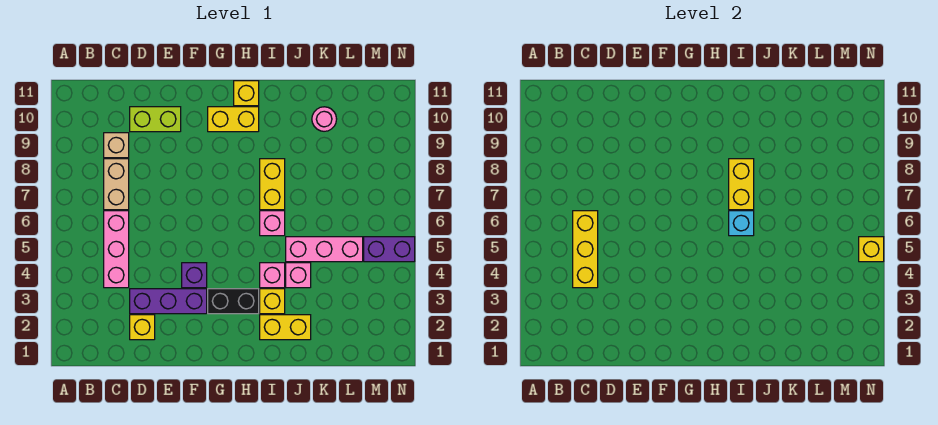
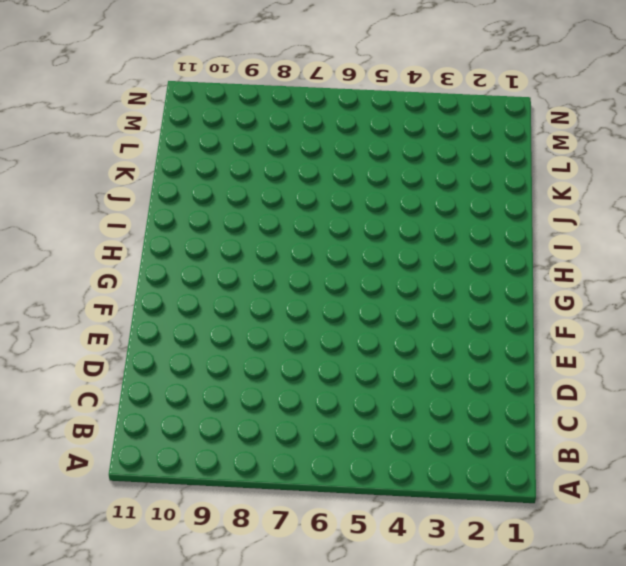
none -> pink 1x3 brick [104,211,129,288]
none -> tan 1x2 brick [104,159,129,210]
none -> tan 1x1 brick [104,133,129,158]

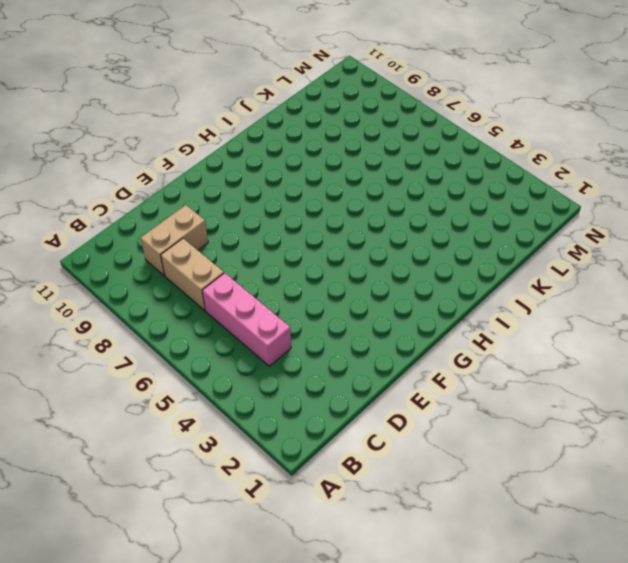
tan 1x2 brick [141,205,208,276] -> tan 1x1 brick [104,133,129,158]
none -> yellow 1x1 brick [130,315,155,340]
none -> purple 1x3 brick [130,289,207,314]
none -> lime 1x2 brick [130,107,181,132]

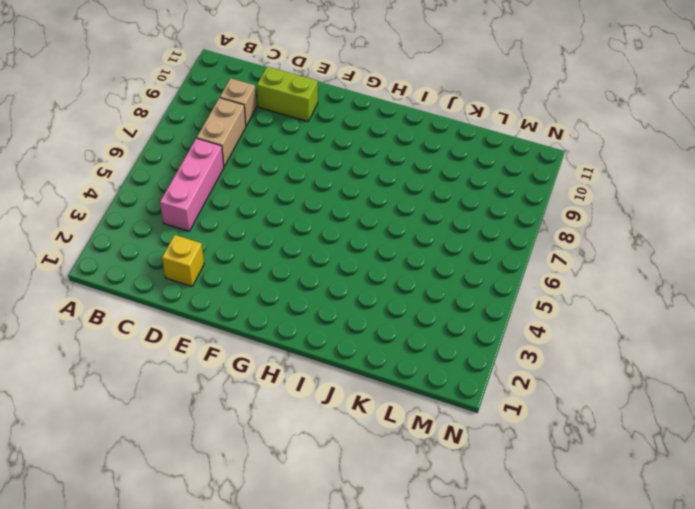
none -> purple 1x3 brick [130,289,207,314]
none -> purple 1x1 brick [182,263,207,288]
none -> black 1x2 brick [208,289,259,314]

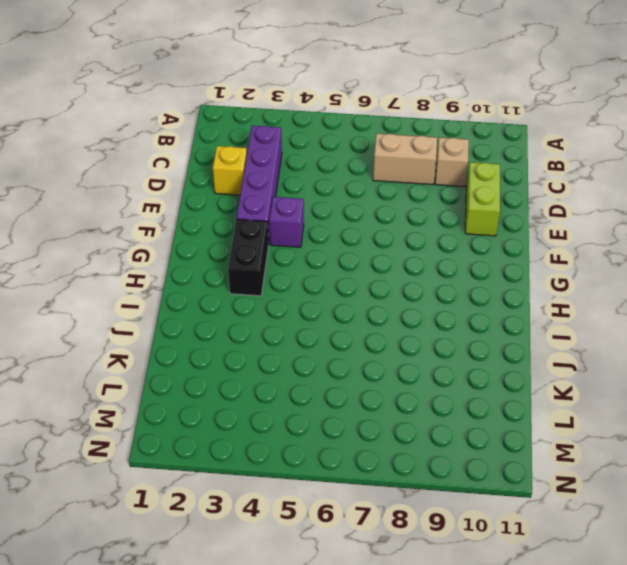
purple 1x4 brick [236,126,282,245] -> purple 1x3 brick [130,289,207,314]
none -> pink 1x3 brick [104,211,129,288]
none -> yellow 1x2 brick [208,107,259,132]
none -> yellow 1x1 brick [234,81,259,106]

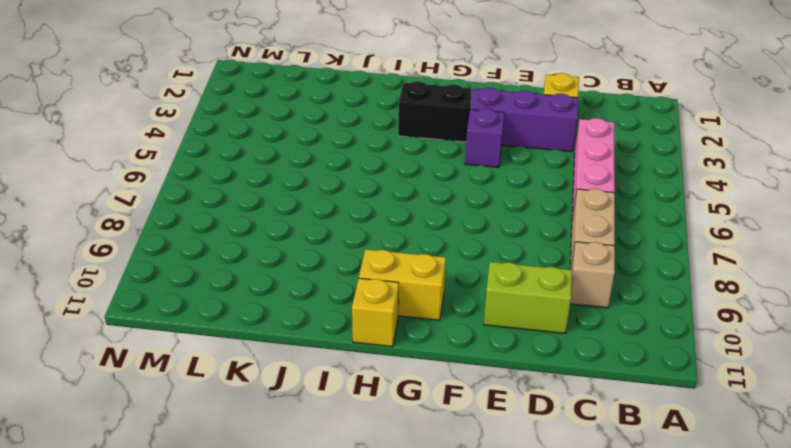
none -> yellow 1x2 brick [260,315,311,340]
none -> yellow 1x1 brick [260,289,285,314]
none -> pink 1x1 brick [260,263,285,288]

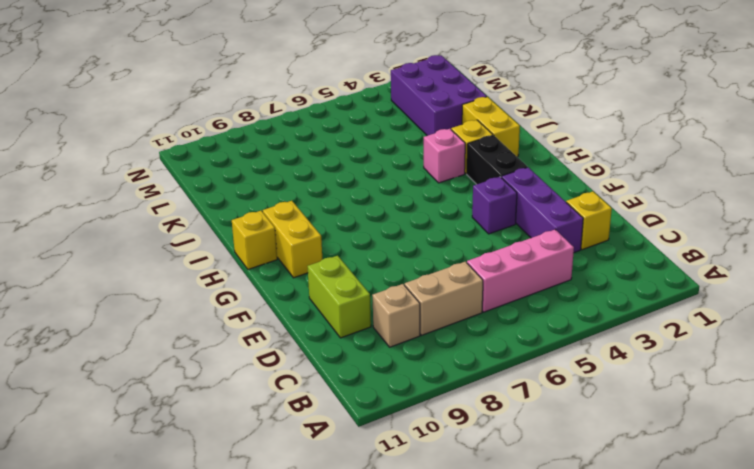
purple 2x3 brick [391,55,487,136] -> none
none -> pink 1x1 brick [260,211,285,236]
none -> yellow 1x2 brick [260,159,285,210]
none -> pink 1x1 brick [286,263,311,288]

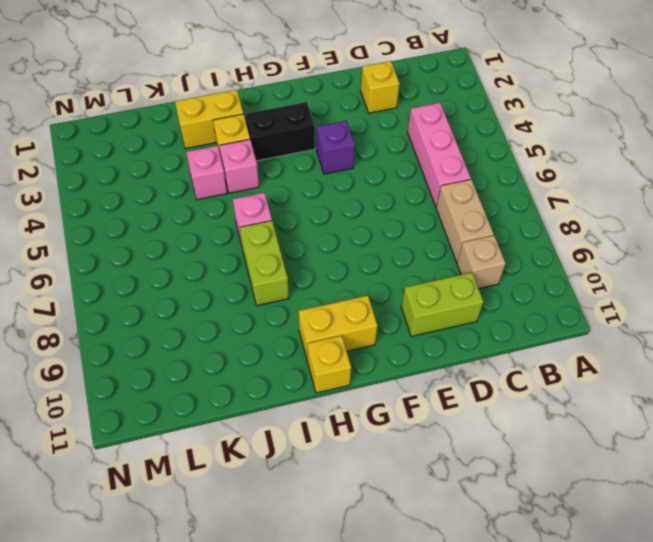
lime 1x2 brick [240,221,289,306] -> yellow 1x2 brick [260,159,285,210]
none -> purple 1x3 brick [130,289,207,314]
none -> pink 1x3 brick [286,237,363,262]
none -> pink 1x1 round brick [312,107,337,131]

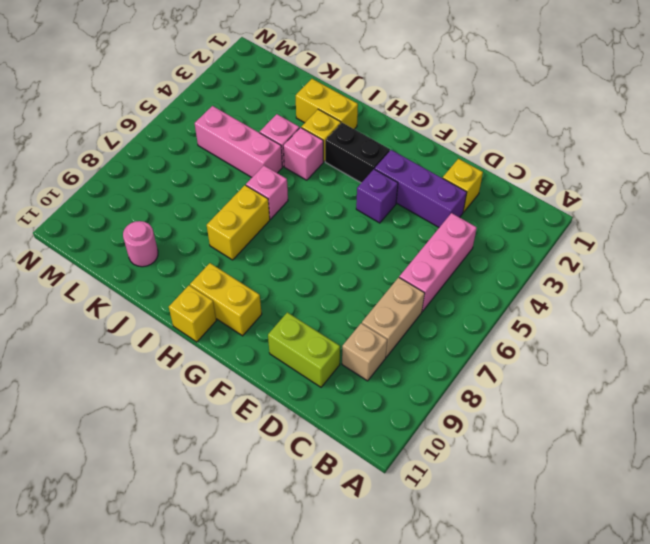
none -> purple 1x2 brick [364,237,415,262]
none -> yellow 1x3 brick [573,211,598,288]
none -> cyan 1x1 brick [729,211,754,236]

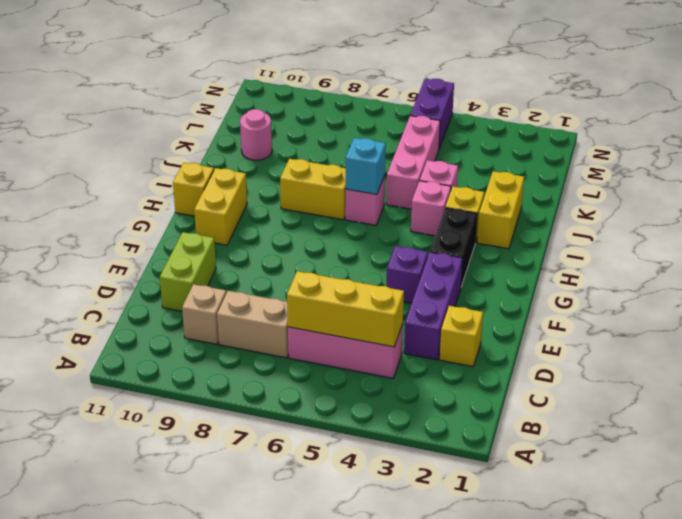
none -> yellow 1x2 brick [729,159,754,210]
none -> yellow 1x1 brick [859,237,884,262]

